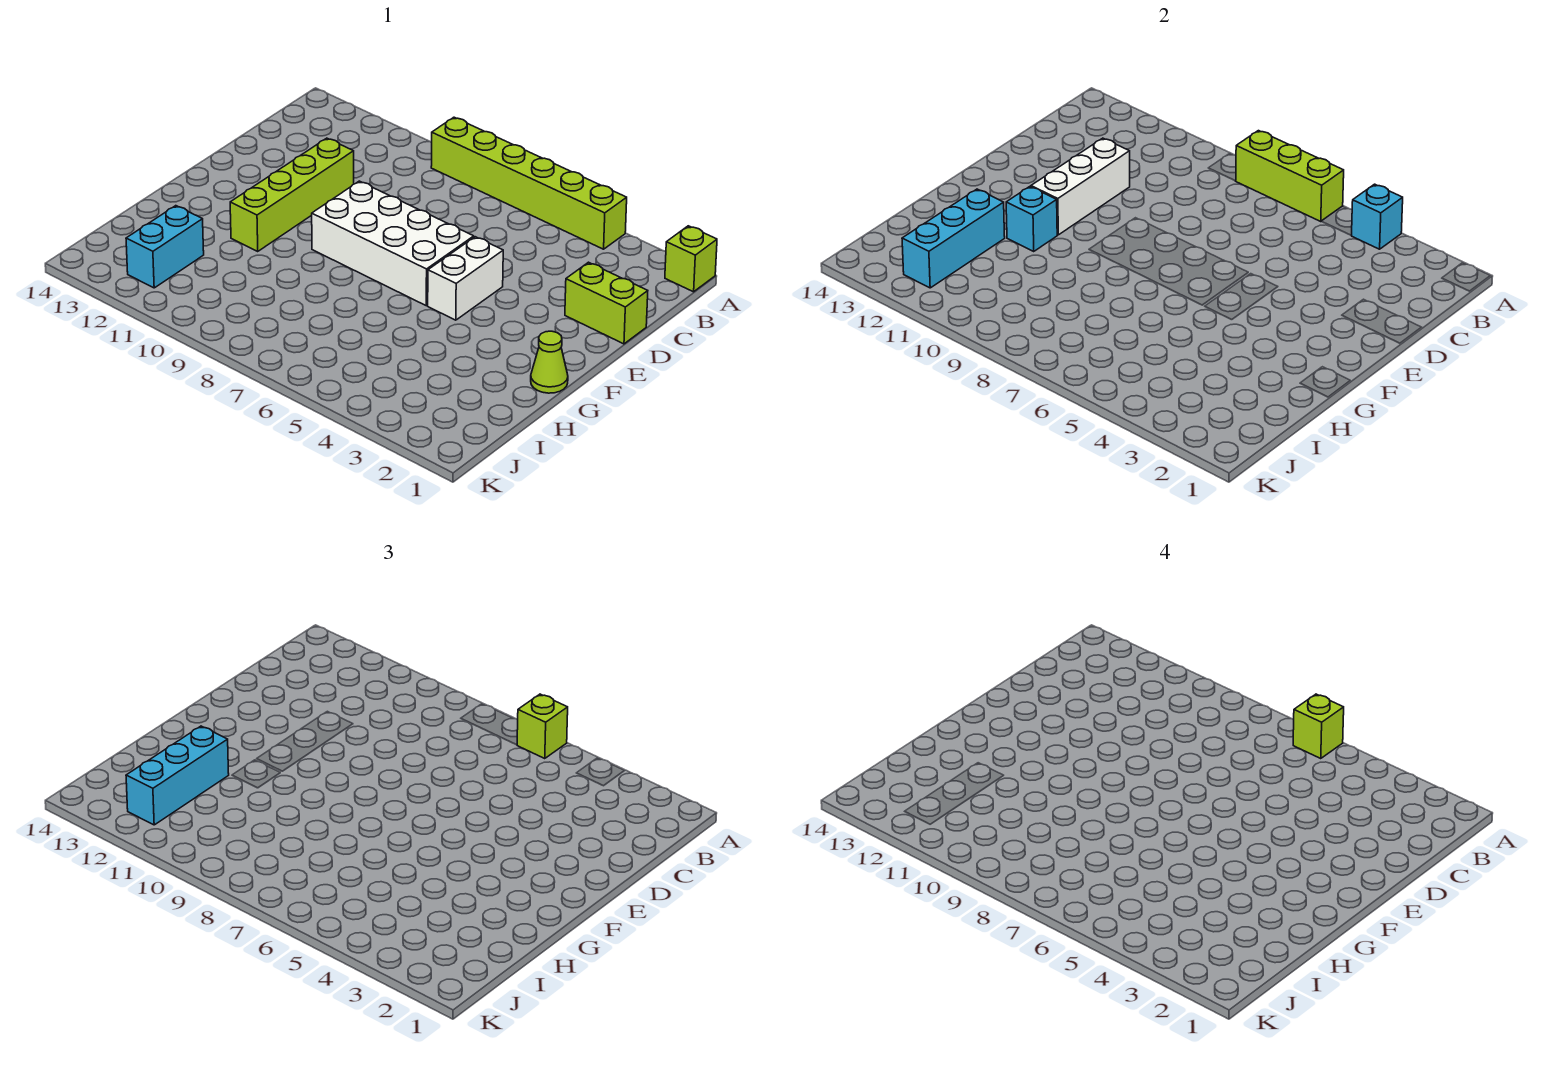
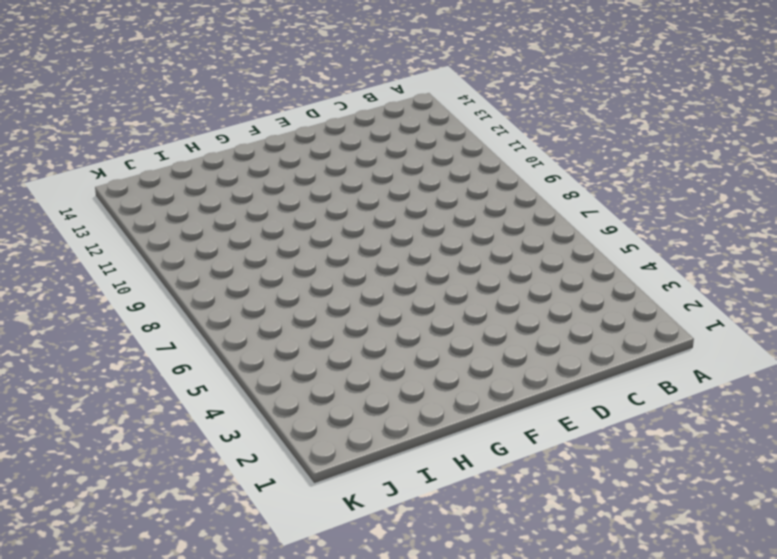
none -> lime 1x1 brick [665,226,717,292]
none -> lime 1x6 brick [431,117,627,249]
none -> lime 1x2 brick [565,262,648,344]

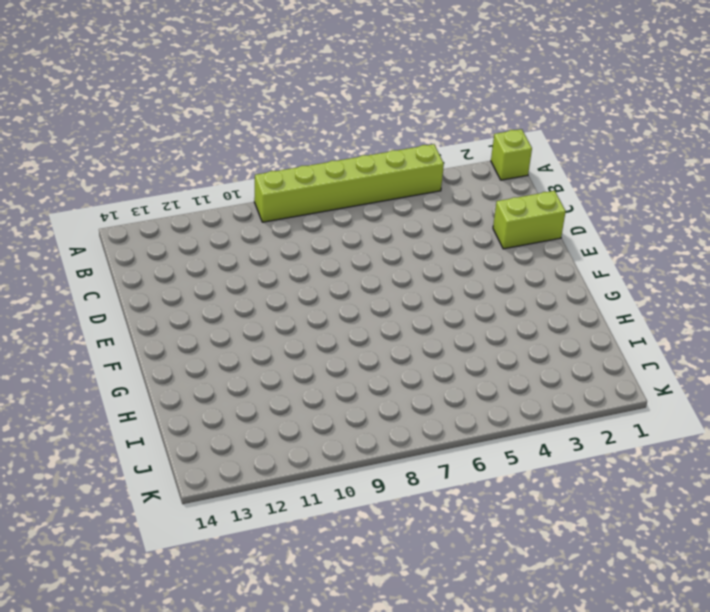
none -> lime 1x4 brick [230,138,354,252]
none -> white 1x2 brick [428,237,503,320]
none -> white 2x4 brick [312,181,474,306]

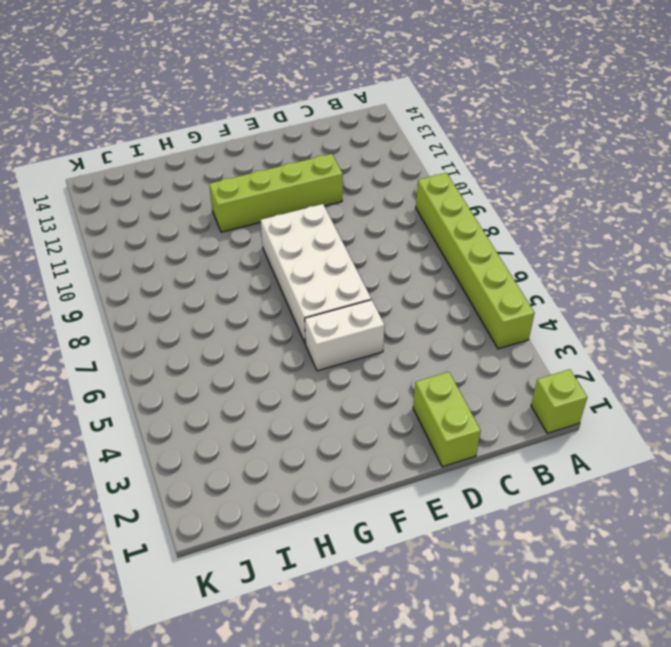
none -> lime 1x1 cone [531,331,568,393]
none -> cyan 1x2 brick [126,206,204,288]
none -> cyan 1x1 brick [1351,184,1403,249]

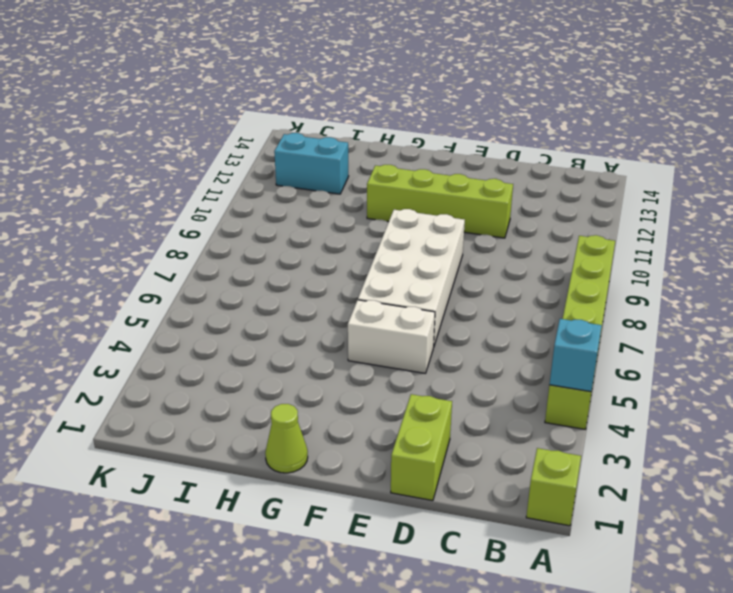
none -> lime 1x3 brick [1236,131,1344,222]
none -> white 1x3 brick [1031,138,1130,235]
none -> cyan 1x1 brick [1006,187,1057,252]

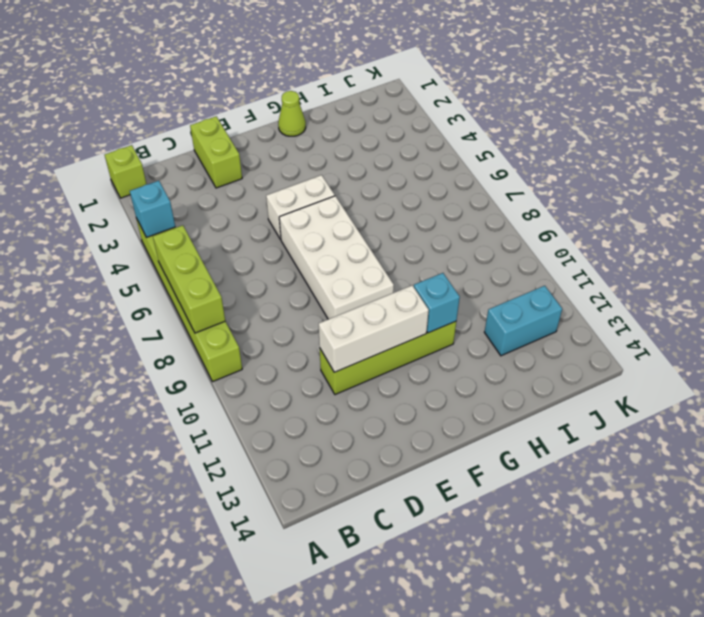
none -> cyan 1x3 brick [902,189,1005,288]
none -> lime 1x1 brick [517,694,568,759]
none -> cyan 1x3 brick [126,726,229,825]

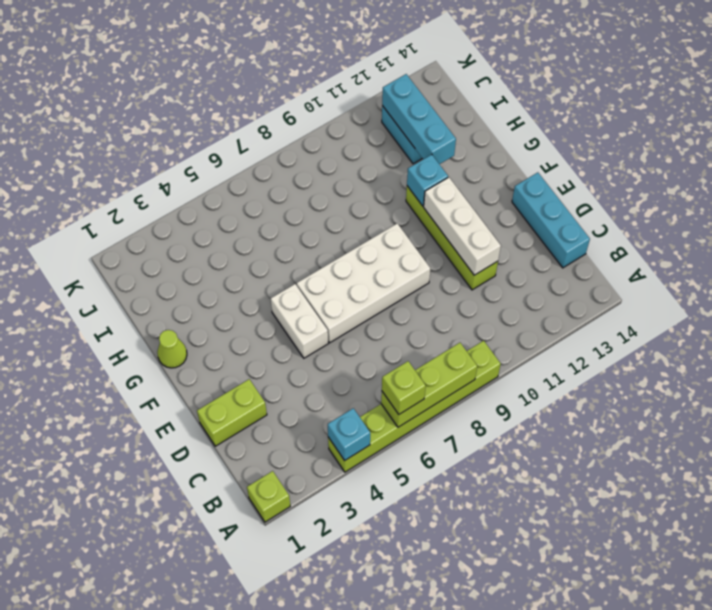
cyan 1x3 brick [512,172,590,268] -> cyan 1x3 brick moved to [126,726,229,825]
none -> lime 1x1 brick [1293,694,1344,759]

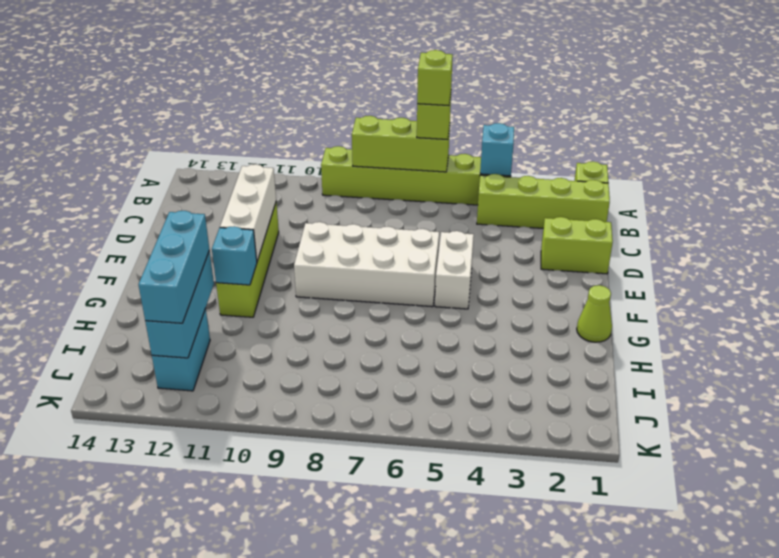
lime 1x4 brick [477,174,610,228] -> none

